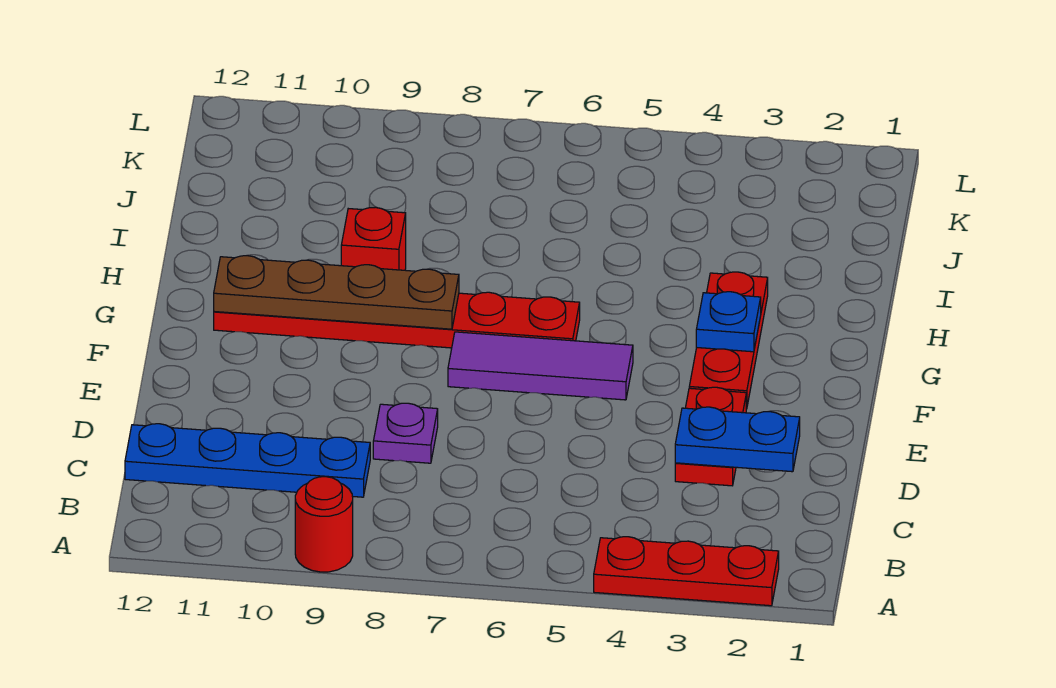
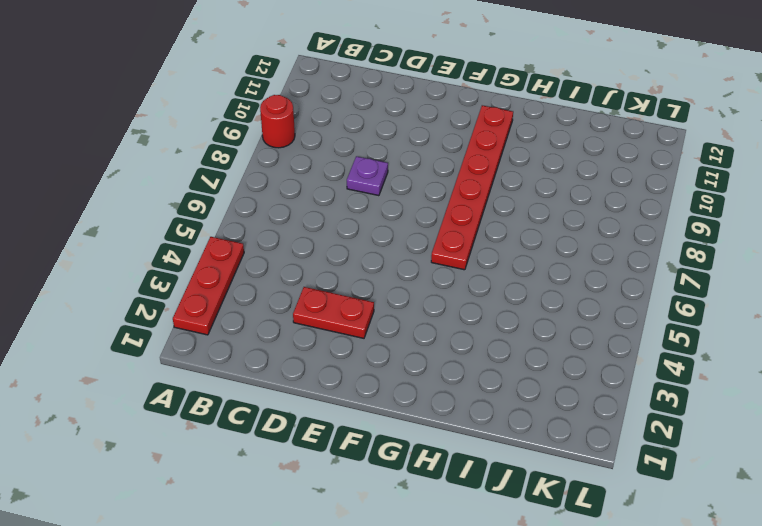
none -> blue 1x4 plate [125,424,370,497]
none -> red 1x3 plate [689,272,768,409]
none -> purple 1x3 tile [448,332,633,400]

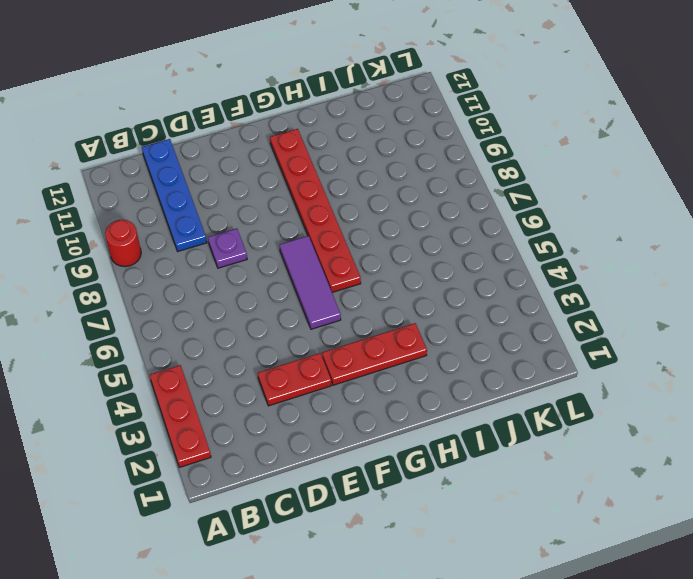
none -> red 1x1 brick [341,207,406,270]
none -> blue 1x2 plate [675,407,800,472]
none -> blue 1x1 plate [696,292,761,352]

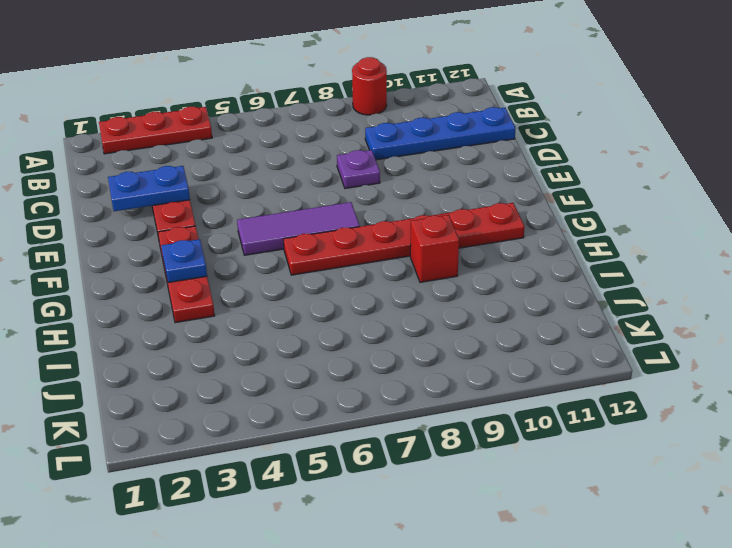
none -> brown 1x4 plate [214,256,459,329]

